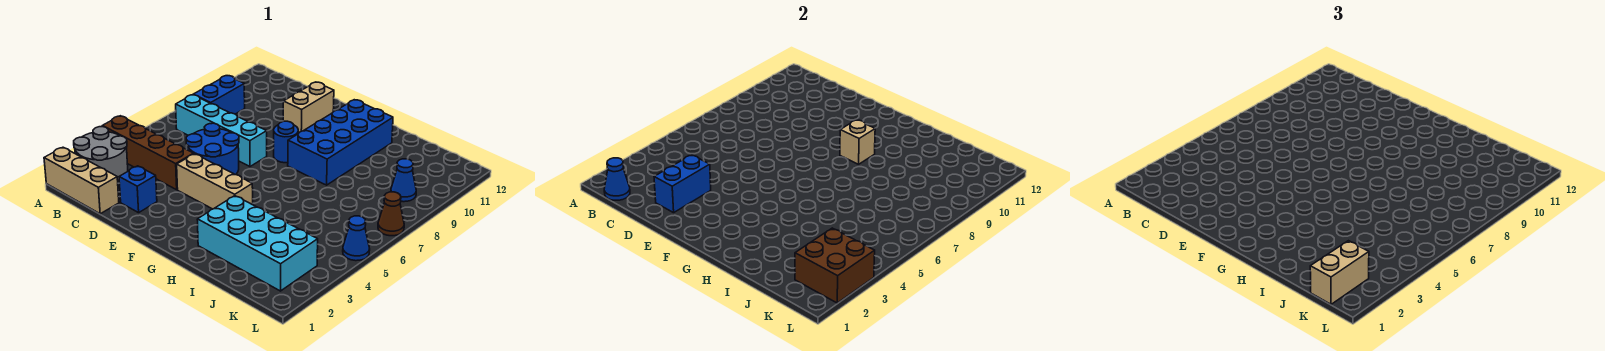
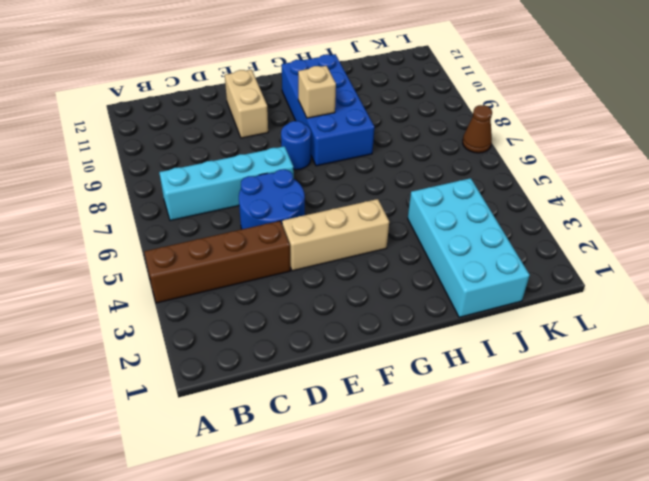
cyan 2x4 brick [408,178,530,317] -> cyan 2x4 brick turned to [197,196,318,291]
none -> tan 1x3 brick [44,147,119,214]
none -> grey 2x2 round brick [74,127,128,182]
none -> blue 1x2 brick [193,76,245,114]

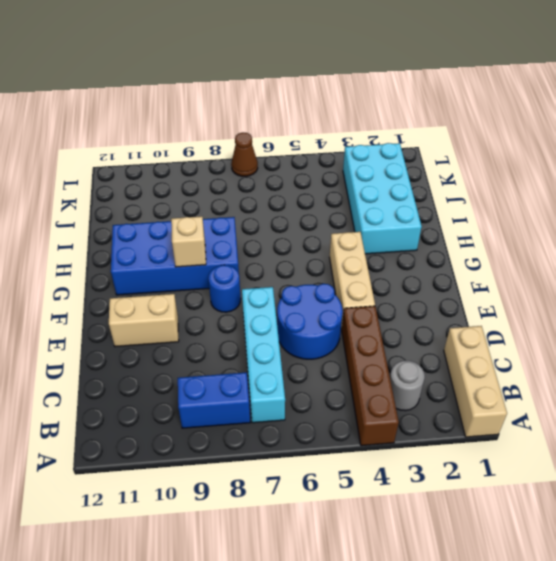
grey 1x1 round brick [390,361,425,411] -> grey 2x2 round brick [74,127,128,182]
none -> blue 1x1 brick [119,166,157,213]
none -> blue 1x1 cone [391,159,416,202]
none -> blue 1x1 cone [343,216,370,261]

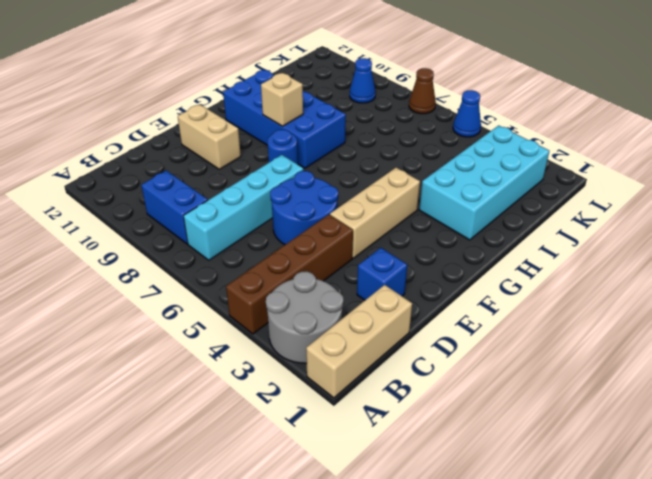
none -> blue 1x1 cone [604,158,630,200]
none -> blue 1x2 brick [654,155,711,213]
none -> brown 2x2 brick [795,228,875,303]

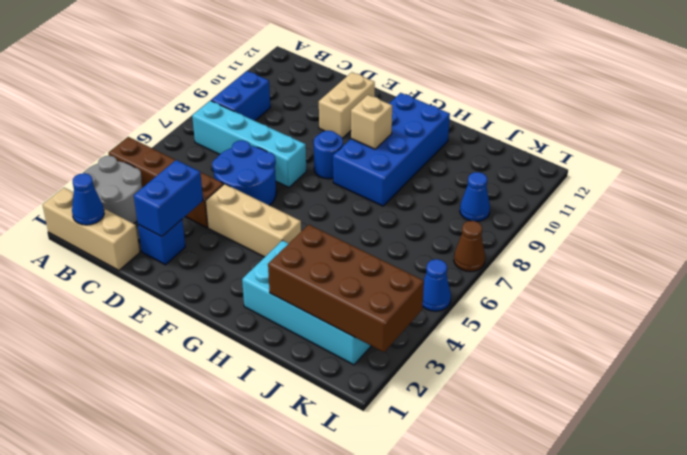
brown 2x4 brick [268,225,424,352] -> brown 2x2 brick [795,228,875,303]
none -> tan 1x2 brick [1310,241,1369,304]

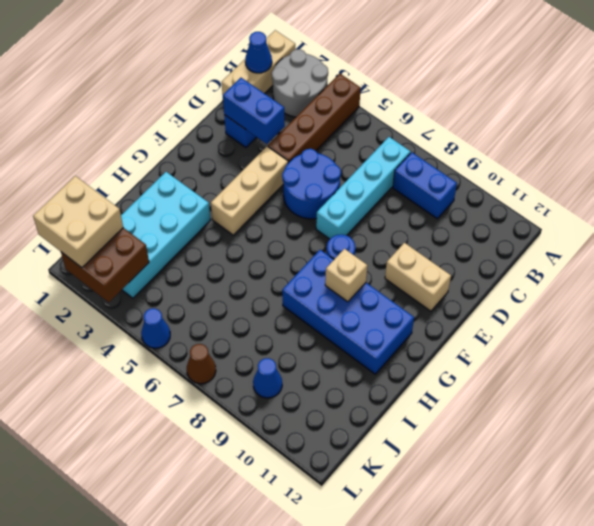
tan 2x2 brick [33,176,123,268] -> tan 1x2 brick [1310,241,1369,304]

